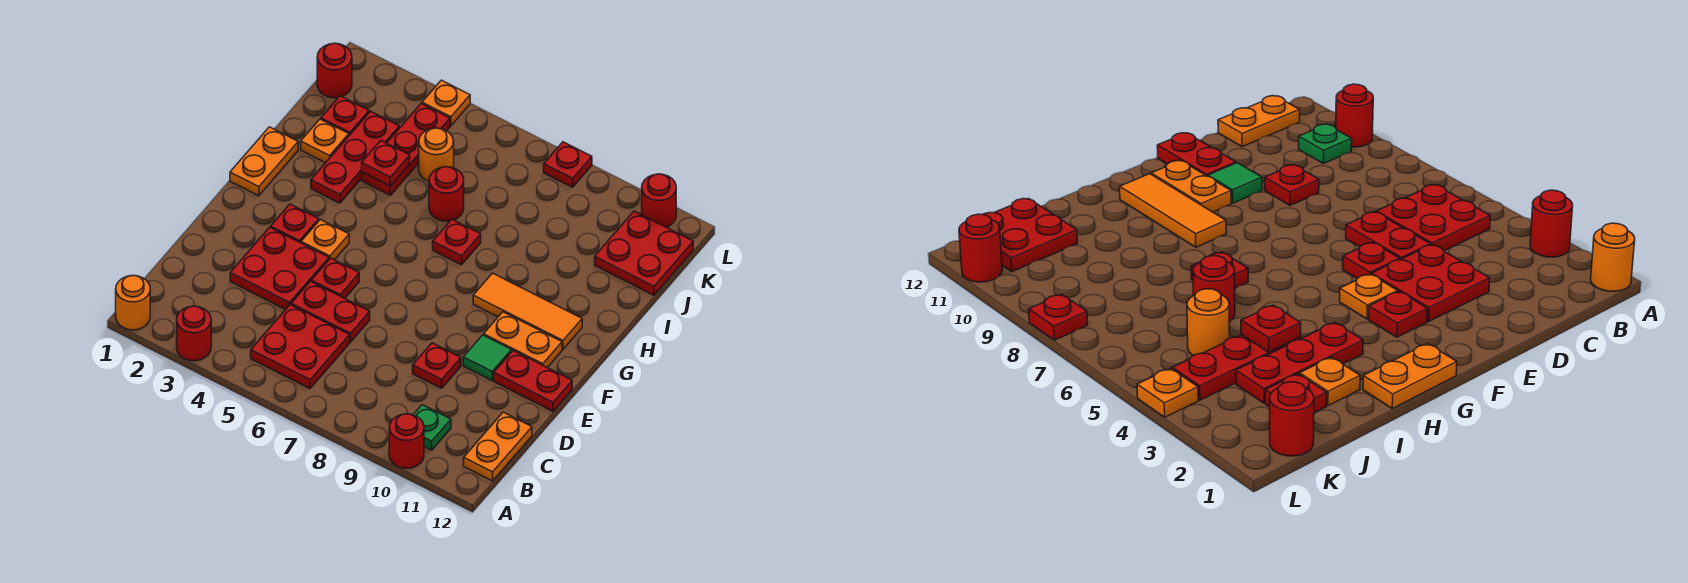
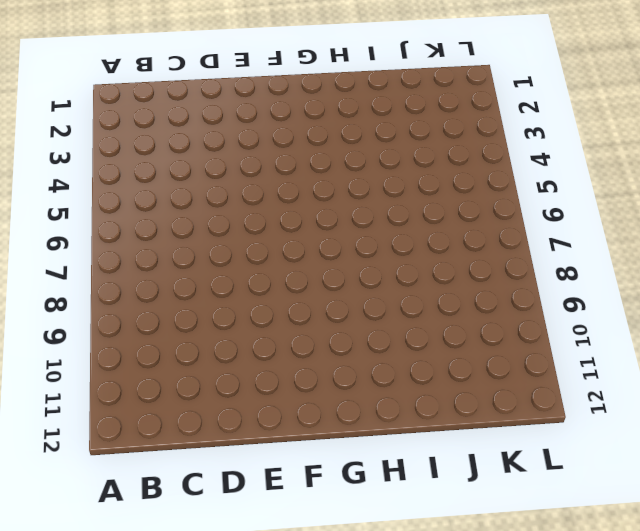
none -> orange 1x1 round brick [116,275,150,330]
none -> red 1x1 round brick [177,306,211,361]
none -> red 1x1 round brick [389,414,424,468]
none -> red 2x2 plate [251,305,350,389]

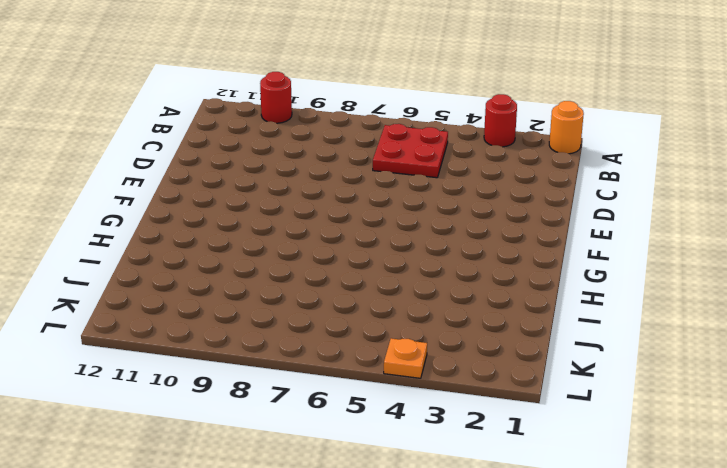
none -> green 1x1 plate [413,405,451,450]
none -> orange 1x2 plate [464,412,532,481]
none -> red 2x2 plate [230,227,329,310]
none -> red 1x2 plate [291,281,370,342]

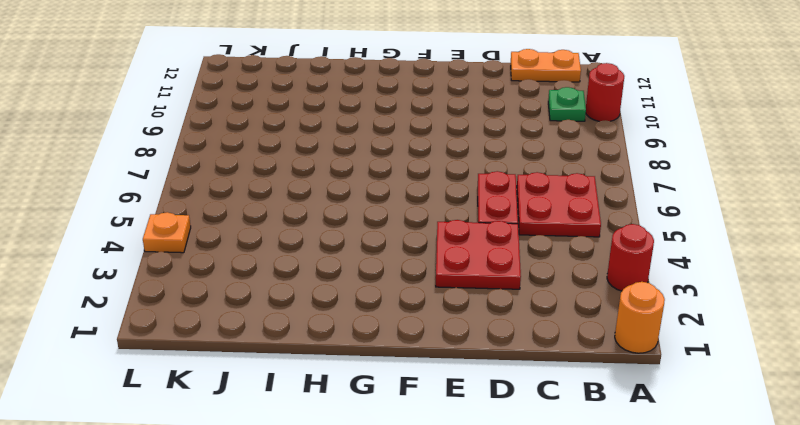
none -> red 1x1 plate [413,343,461,388]
none -> red 1x1 plate [311,258,359,298]
none -> green 1x1 tile [463,335,512,380]
none -> red 1x2 plate [494,351,572,411]

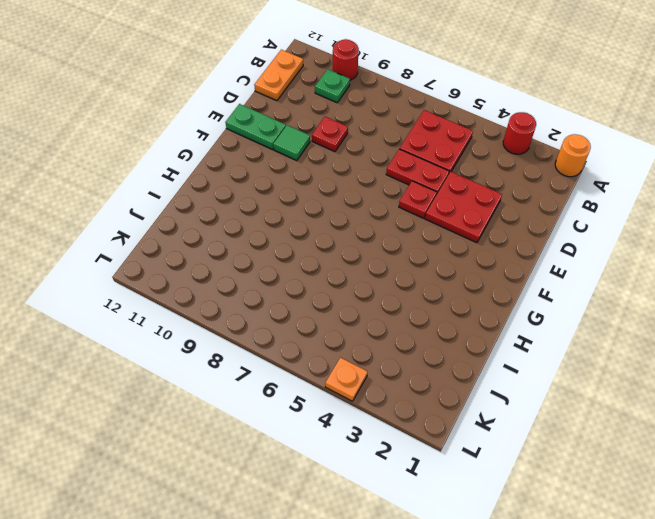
green 1x2 plate [225,104,286,149] -> red 1x2 plate [494,351,572,411]
none -> red 1x1 plate [271,204,319,243]
none -> orange 1x1 plate [301,219,349,260]
none -> orange 1x2 plate [484,312,562,368]
none -> orange 1x2 plate [230,127,298,196]

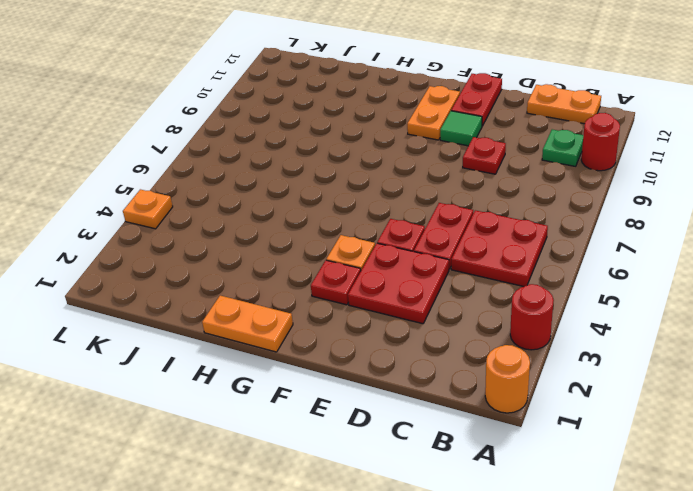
none -> orange 1x3 tile [473,273,582,349]
none -> red 1x3 plate [311,111,399,203]
none -> red 1x1 plate [433,219,481,265]
none -> orange 1x1 plate [301,119,349,163]

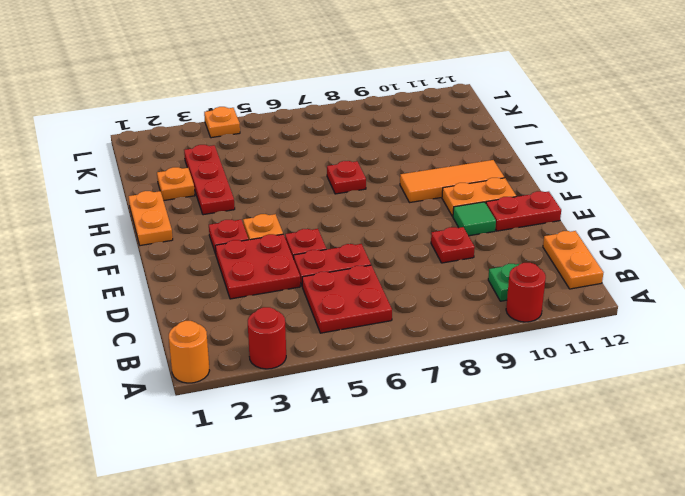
none -> red 1x3 plate [362,104,450,195]
none -> red 1x1 round brick [429,167,464,221]
none -> red 1x1 plate [321,96,369,135]
none -> orange 1x1 round brick [419,128,454,181]

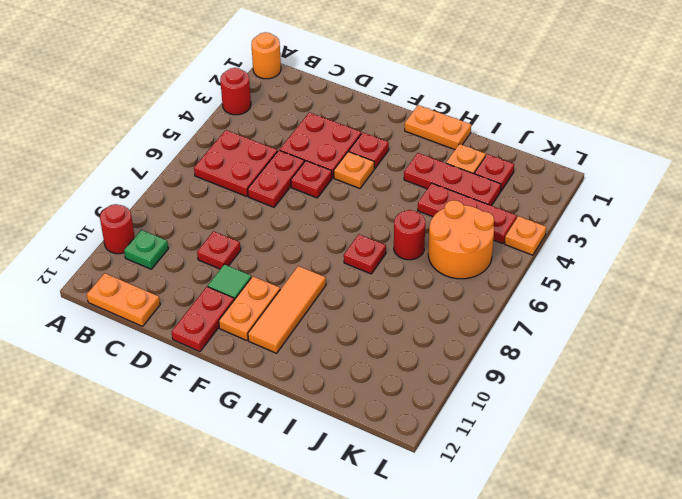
orange 2x2 round brick [428,200,494,279] -> orange 1x1 round brick [419,128,454,181]
none -> red 2x2 plate [595,211,693,295]
none -> red 1x1 round brick [317,43,352,98]
none -> red 1x1 plate [544,142,592,187]
none -> red 1x1 round brick [642,174,676,227]

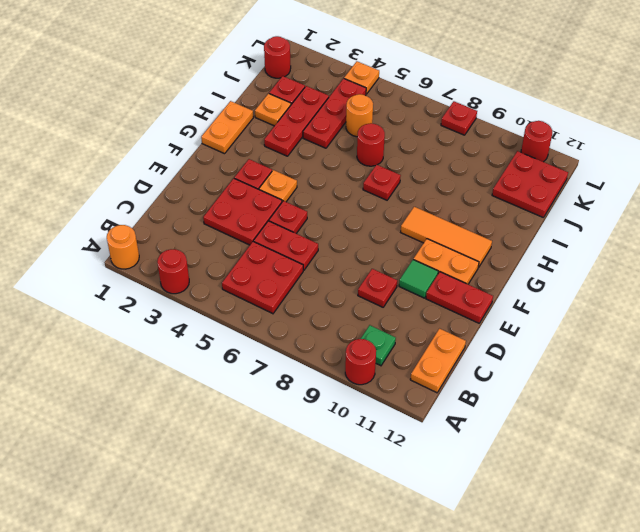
none -> red 1x1 plate [362,141,410,186]

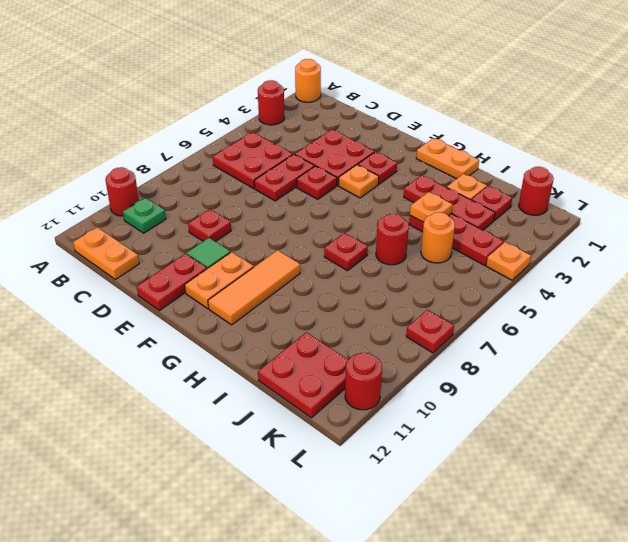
orange 1x1 plate [410,192,453,222] -> red 1x1 plate [362,141,410,186]

